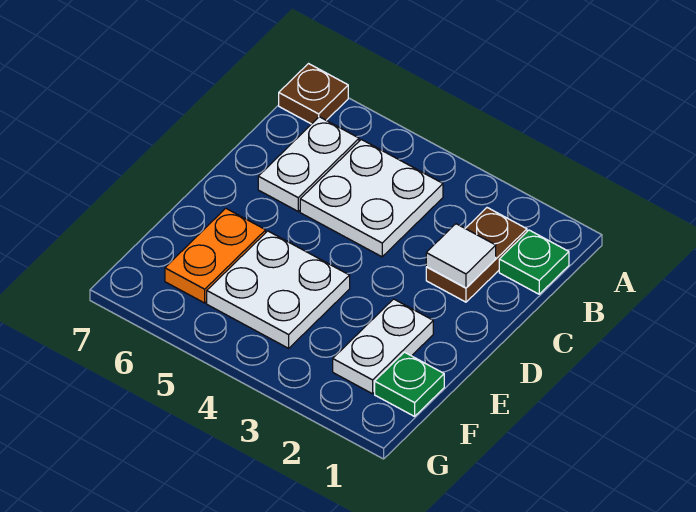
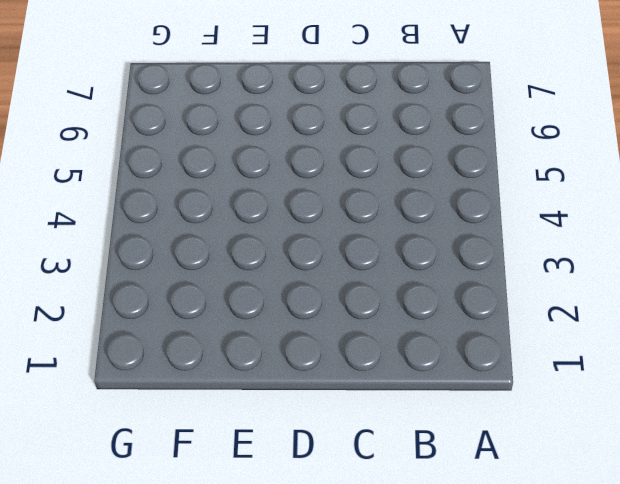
none -> brown 1x1 plate [279,64,348,124]
none -> green 1x1 plate [499,230,569,294]

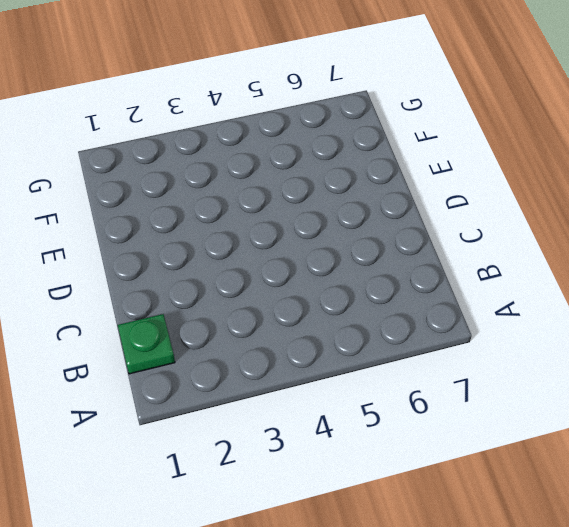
none -> brown 1x1 plate [279,64,348,124]
none -> brown 1x2 plate [426,208,527,302]

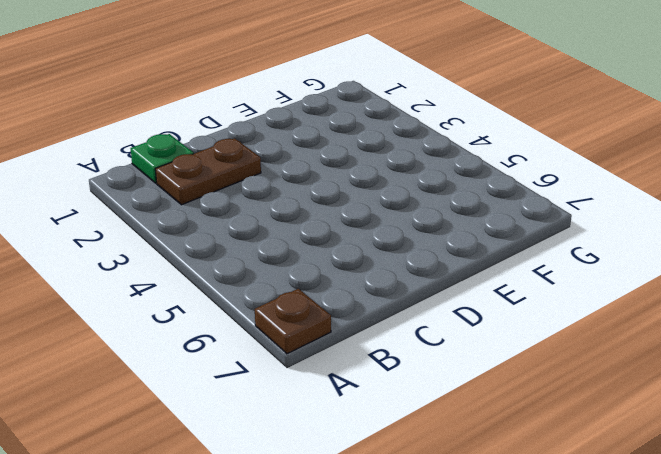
none -> white 2x2 plate [300,139,443,257]
none -> white 1x2 plate [258,117,359,211]

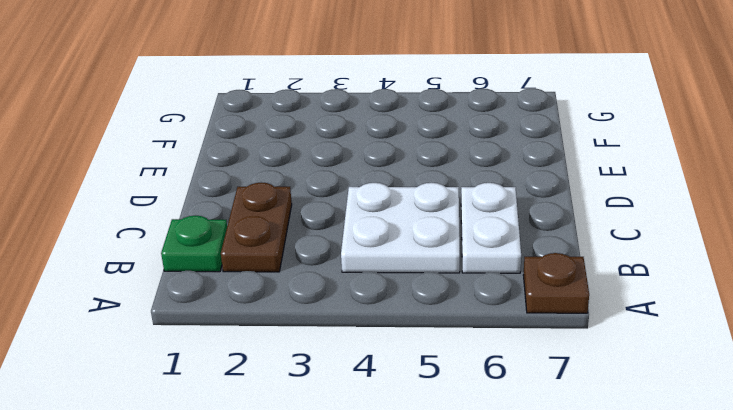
none -> white 1x2 plate [333,299,433,394]
none -> white 2x2 plate [207,231,350,348]

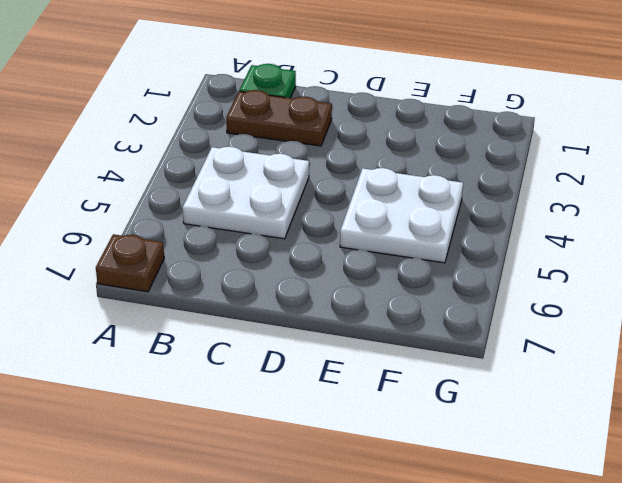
none -> white 1x2 plate [258,117,359,211]
none -> white 1x2 plate [333,299,433,394]

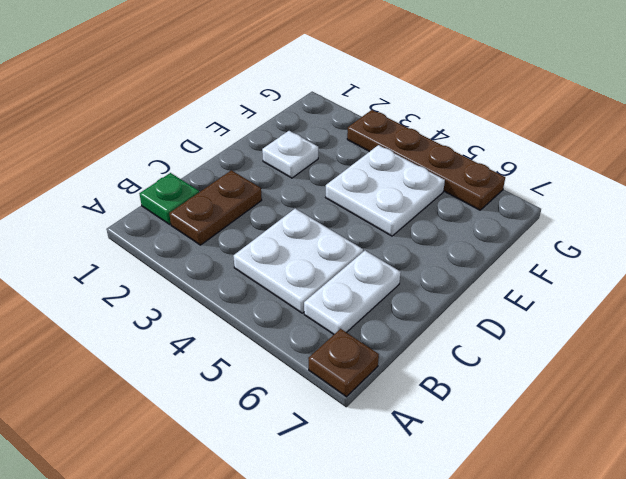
white 1x1 plate [262,131,318,178] -> white 1x2 plate [333,299,433,394]
brown 1x4 plate [347,110,505,210] -> none
none -> orange 1x2 plate [165,208,266,303]
none -> green 1x1 plate [375,352,444,416]

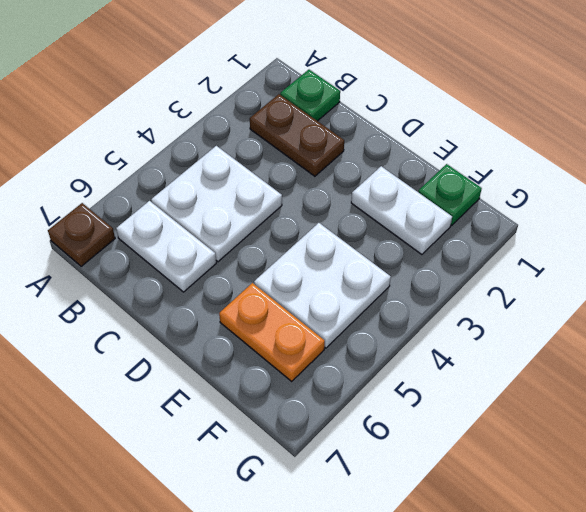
none -> white 1x1 tile [426,224,496,288]

